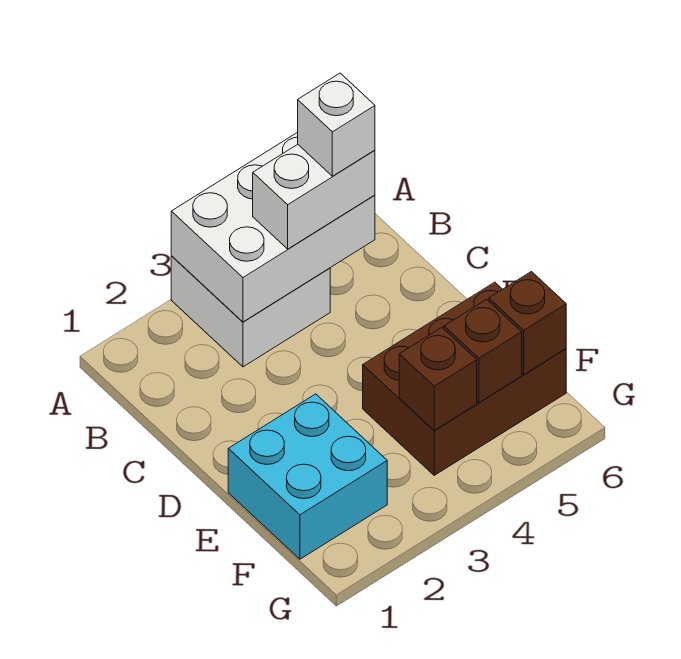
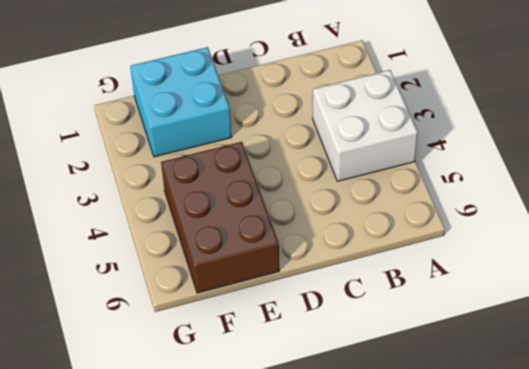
none -> white 2x3 brick [171,132,375,322]
none -> brown 1x1 brick [399,327,477,431]

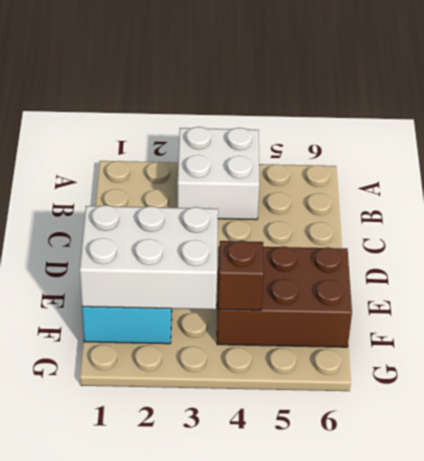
white 2x3 brick [80,205,218,309] -> white 2x3 brick moved to [171,132,375,322]
none -> brown 1x1 brick [444,299,522,402]
none -> brown 1x1 brick [489,272,566,375]

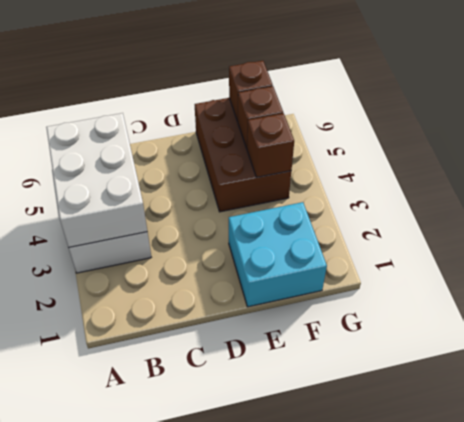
none -> white 1x2 brick [253,144,375,249]
none -> white 1x1 brick [298,73,375,176]

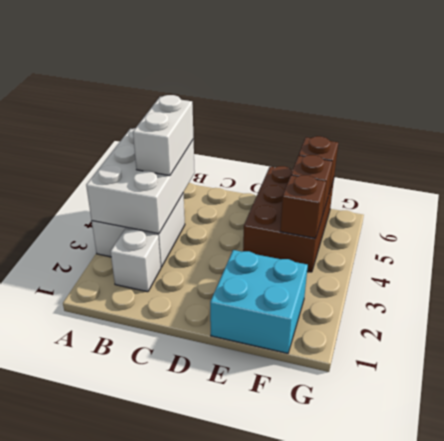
white 1x1 brick [110,229,161,292] -> white 1x1 brick moved to [298,73,375,176]

